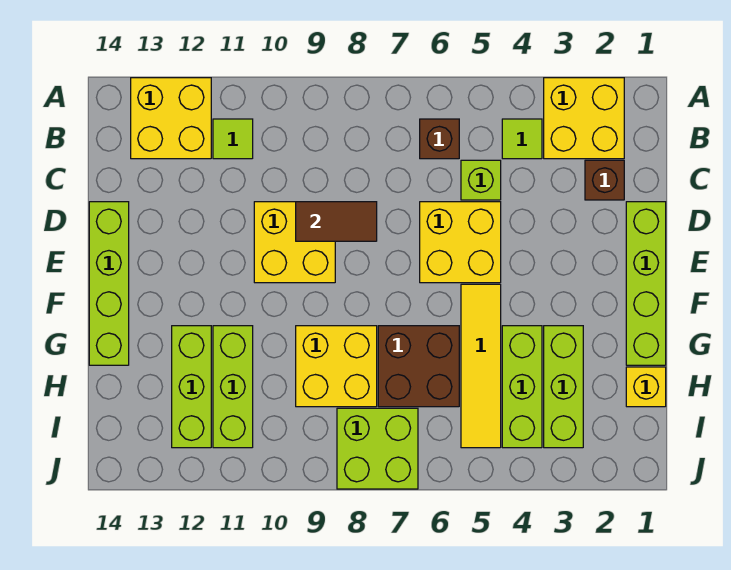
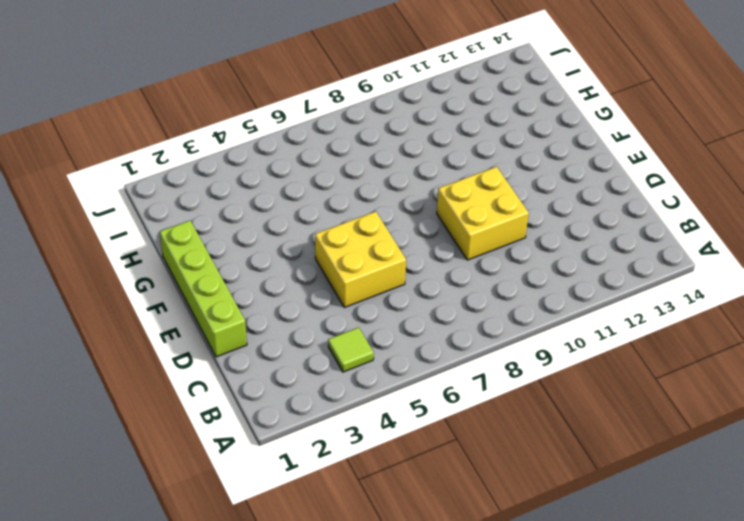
none -> yellow 2x2 brick [544,78,624,159]
none -> yellow 2x2 brick [131,78,211,159]
none -> brown 1x1 brick [420,119,459,159]

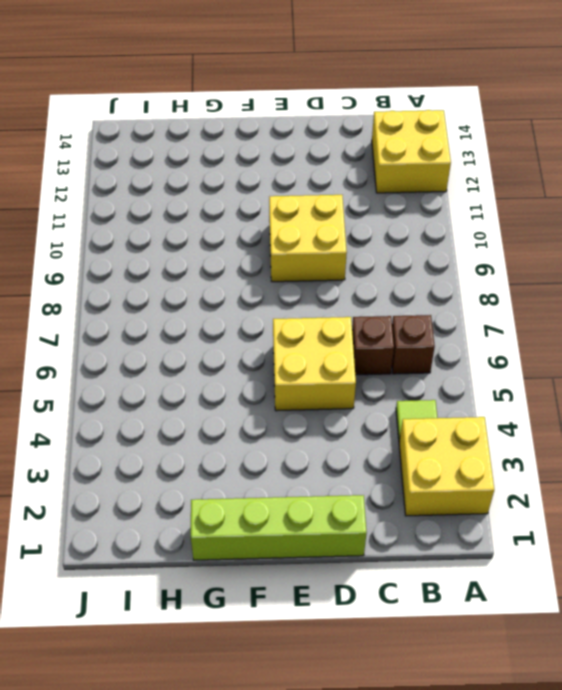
brown 1x1 brick [352,316,394,375] -> brown 1x1 brick moved to [585,160,624,200]
none -> lime 1x1 tile [213,119,253,159]
none -> lime 1x1 brick [461,160,501,200]
none -> lime 1x4 brick [89,202,129,365]

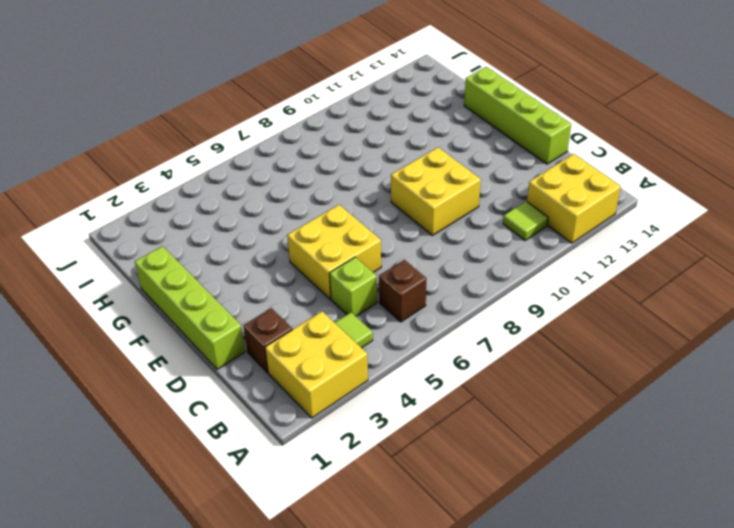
none -> yellow 1x4 tile [461,284,501,448]
none -> lime 1x3 brick [544,326,583,448]
none -> lime 1x3 brick [502,326,542,448]

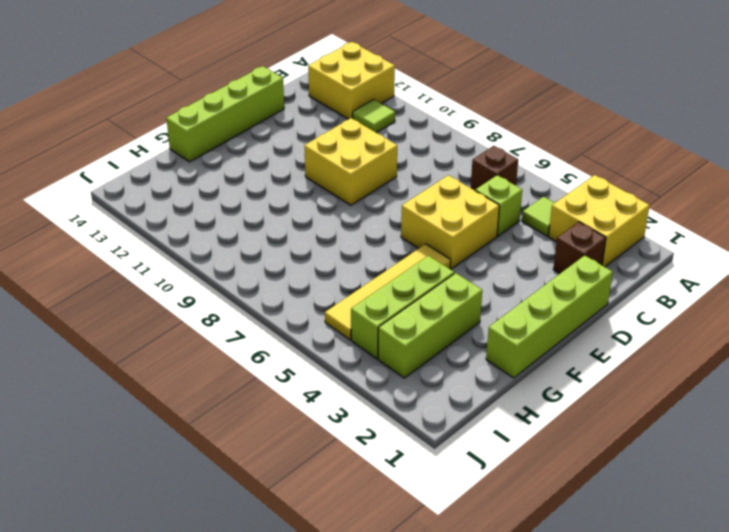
none -> brown 2x2 brick [378,326,459,407]
none -> yellow 2x2 brick [296,326,377,407]
none -> lime 1x3 brick [213,326,253,448]

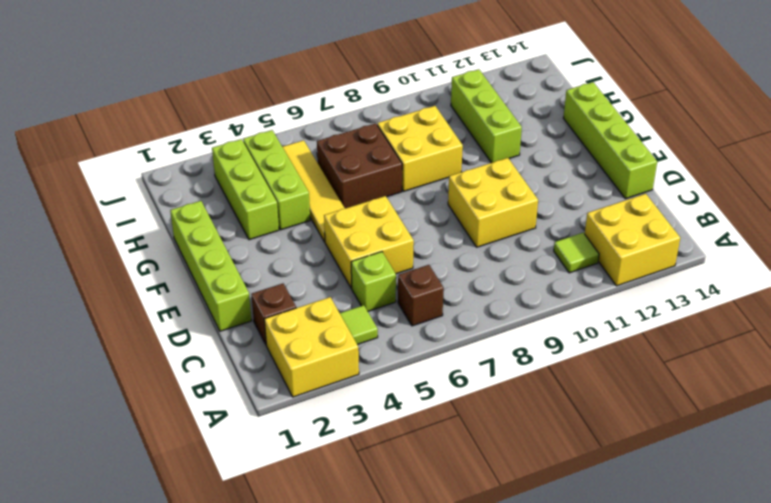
none -> lime 1x3 brick [172,326,211,448]
none -> yellow 1x1 brick [626,367,666,407]
none -> lime 2x2 brick [337,408,418,489]

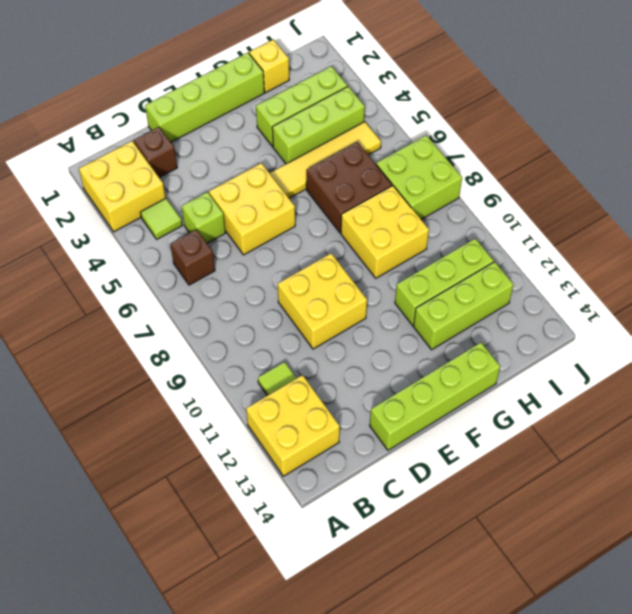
none -> brown 1x2 tile [296,202,377,241]

